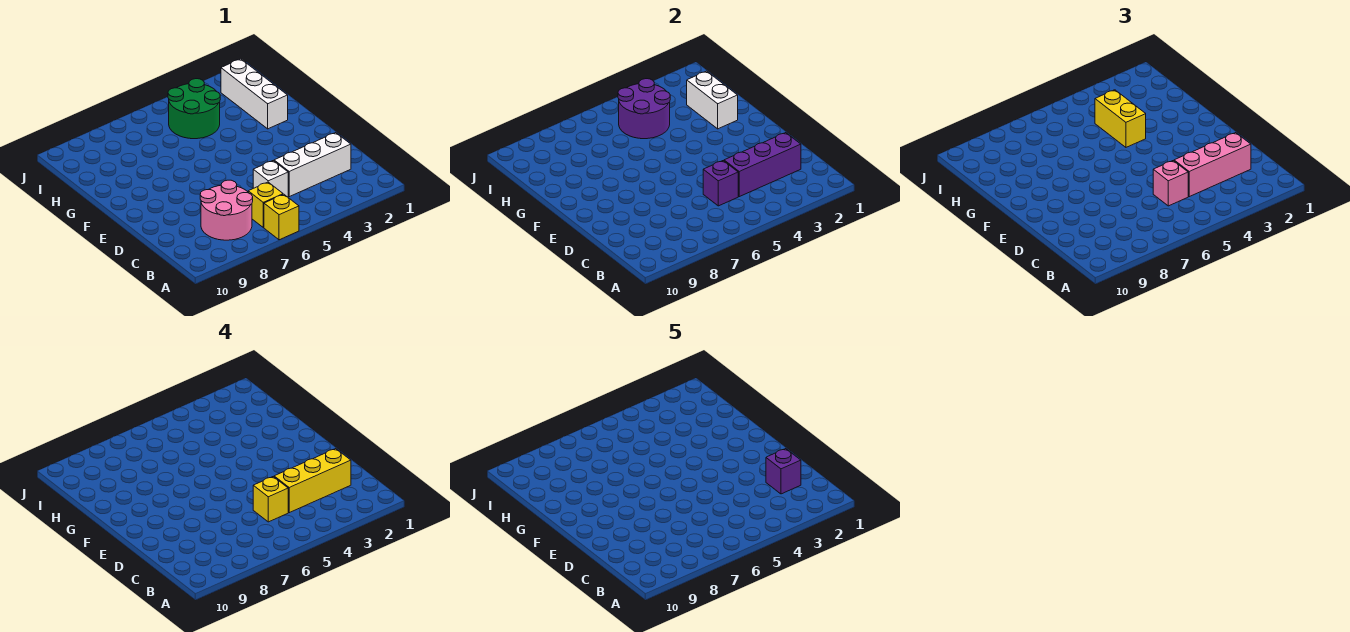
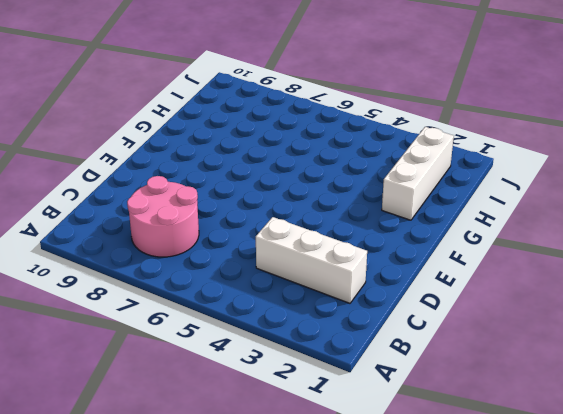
none -> yellow 1x1 brick [264,194,299,240]
none -> yellow 1x1 brick [248,182,283,227]
none -> white 1x1 brick [253,161,288,197]

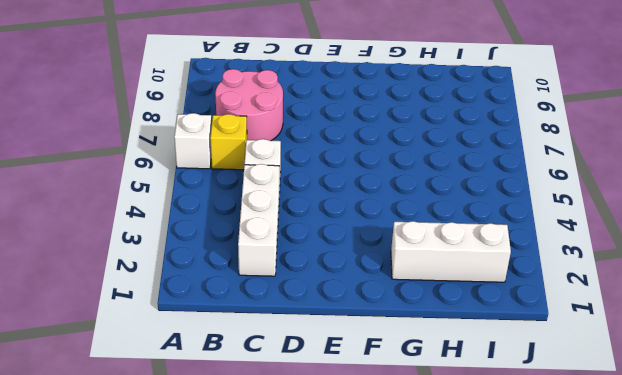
white 1x1 brick [174,113,212,169] -> yellow 1x1 brick [264,194,299,240]
none -> green 2x2 round brick [168,79,220,139]
none -> purple 1x3 brick [724,133,801,197]
none -> purple 1x1 brick [703,161,738,206]

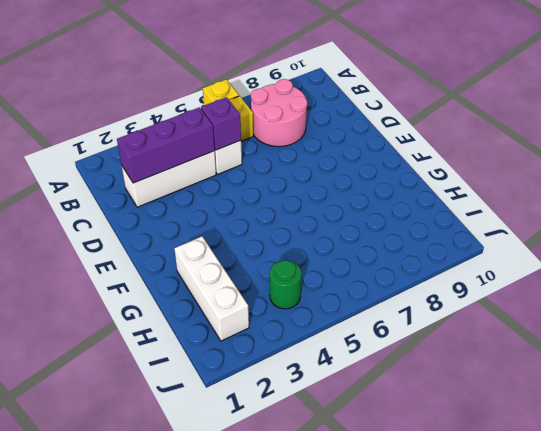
green 1x1 round brick [270,260,302,309] -> green 2x2 round brick [168,79,220,139]
none -> white 1x2 brick [687,71,738,129]
none -> purple 2x2 round brick [618,79,670,139]
none -> pink 1x3 brick [1174,133,1251,197]

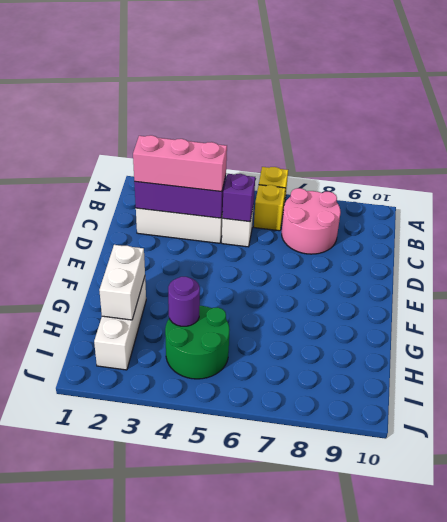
purple 1x1 round brick [168,277,200,326] -> purple 2x2 round brick [618,79,670,139]
none -> pink 1x1 brick [1153,161,1188,206]
none -> yellow 1x2 brick [1095,90,1146,147]
none -> yellow 1x3 brick [274,449,351,513]

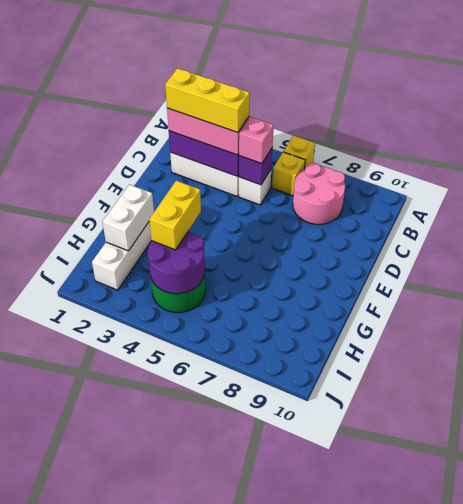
none -> yellow 1x1 brick [253,477,288,522]
none -> purple 1x1 brick [766,449,801,494]

